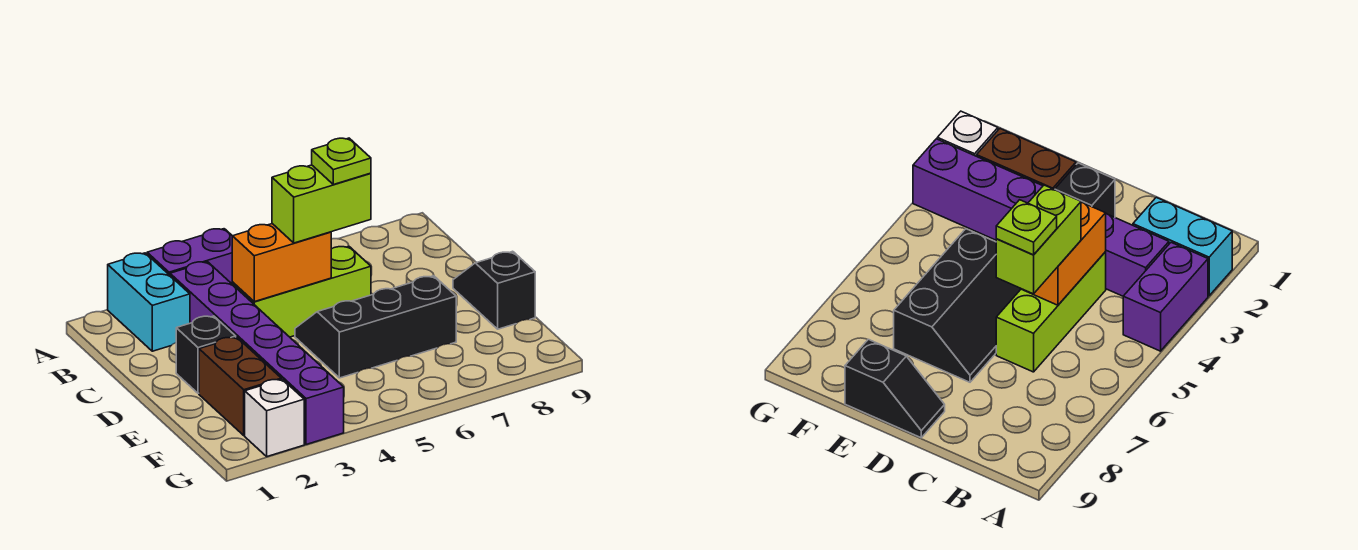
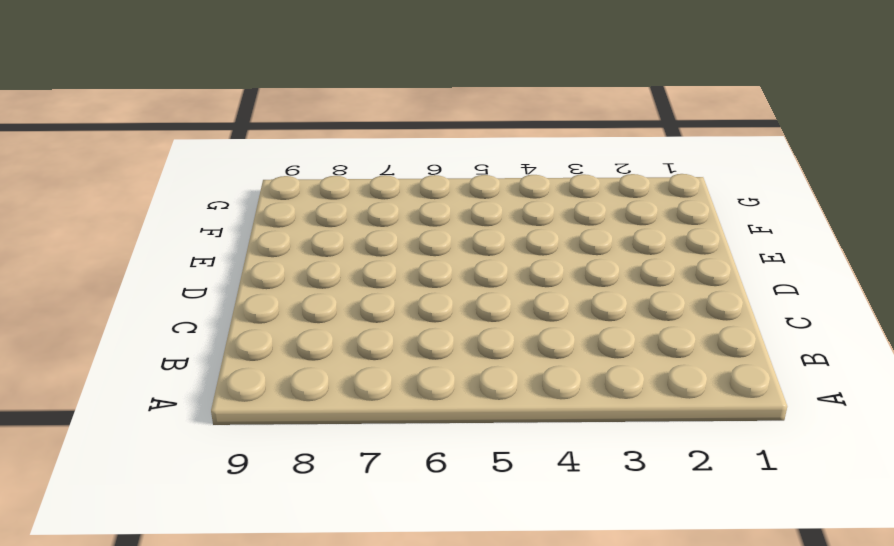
none -> cyan 1x2 brick [108,253,190,351]
none -> purple 1x2 brick [147,229,233,284]
none -> purple 1x6 brick [170,262,344,444]

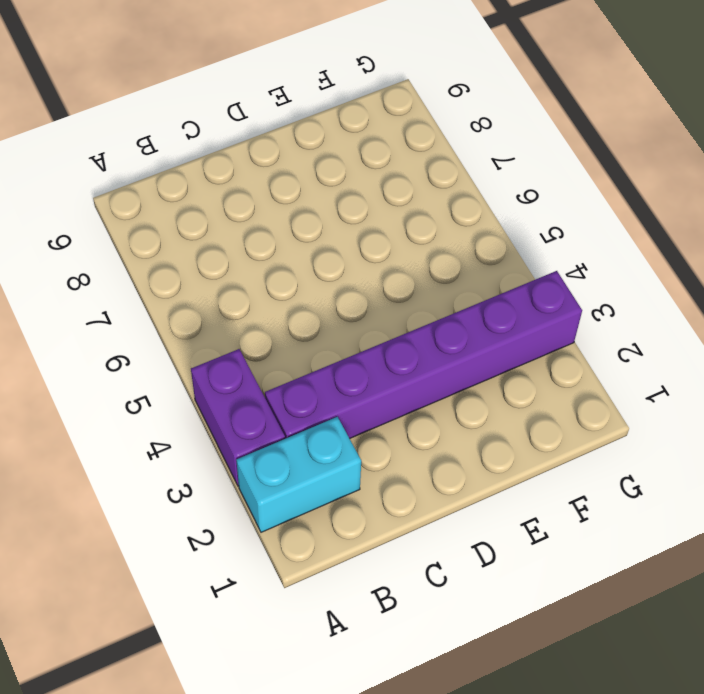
none -> lime 1x3 brick [232,246,371,337]
none -> black 1x1 brick [176,316,236,393]
none -> black 2x3 slope [295,276,456,378]

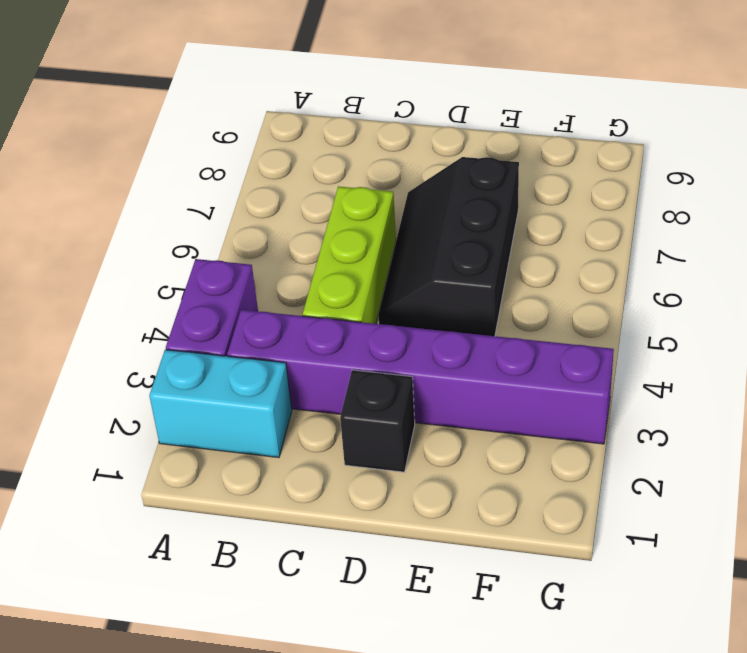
none -> black 1x2 slope [453,251,535,329]
none -> brown 1x2 brick [199,337,281,435]
none -> white 1x1 brick [245,379,304,456]

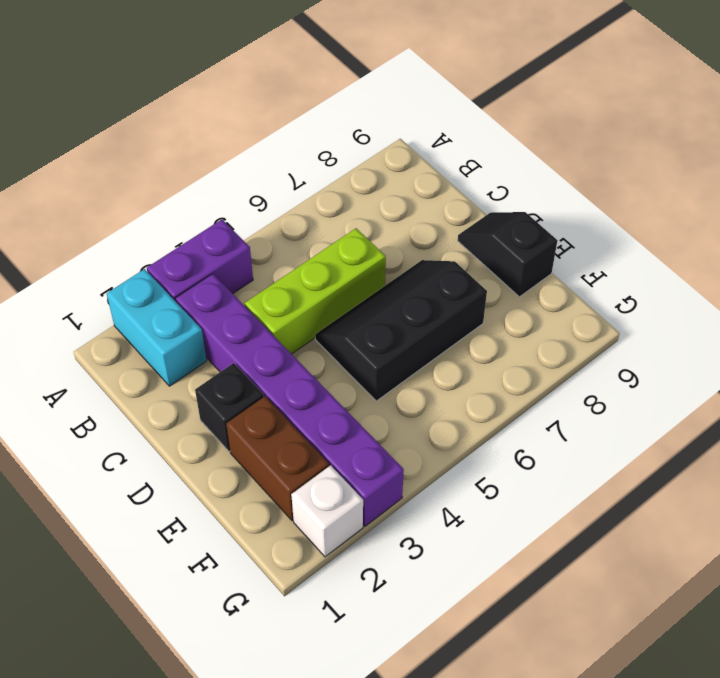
none -> orange 1x2 brick [232,224,331,302]
none -> lime 1x2 brick [272,165,371,243]
none -> lime 1x1 plate [312,138,371,185]

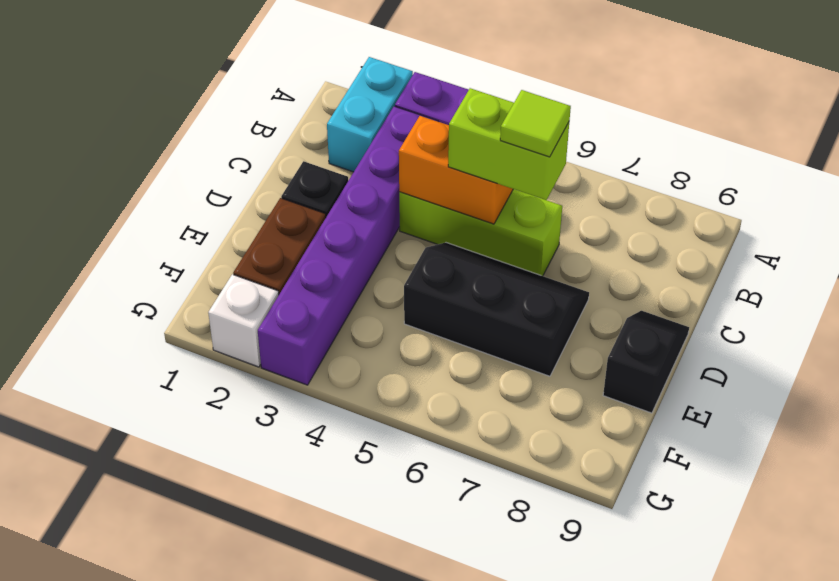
lime 1x1 tile [500,90,571,157] -> lime 1x1 plate [312,138,371,185]

